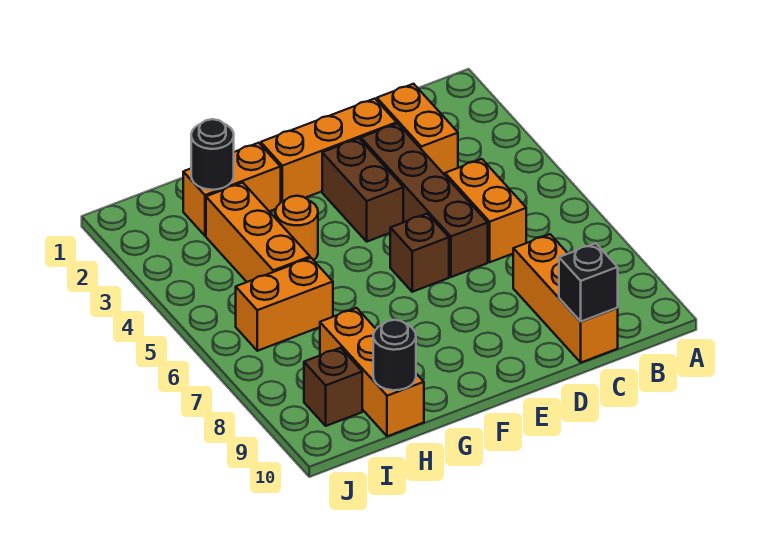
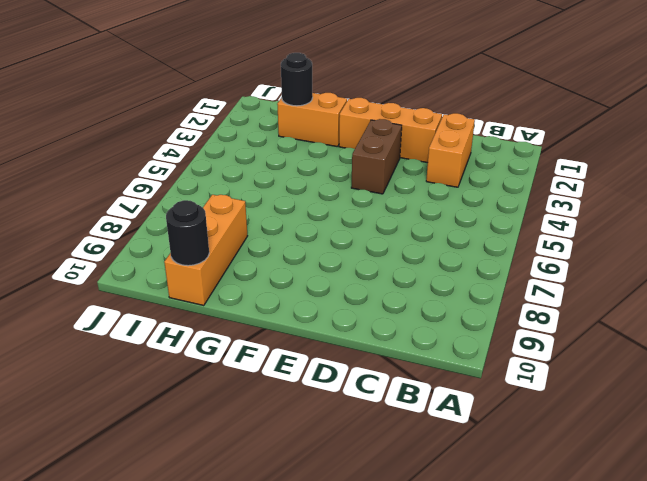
none -> orange 1x2 brick [445,159,526,262]
none -> orange 1x3 brick [513,234,618,362]
none -> brown 1x4 brick [361,124,488,277]

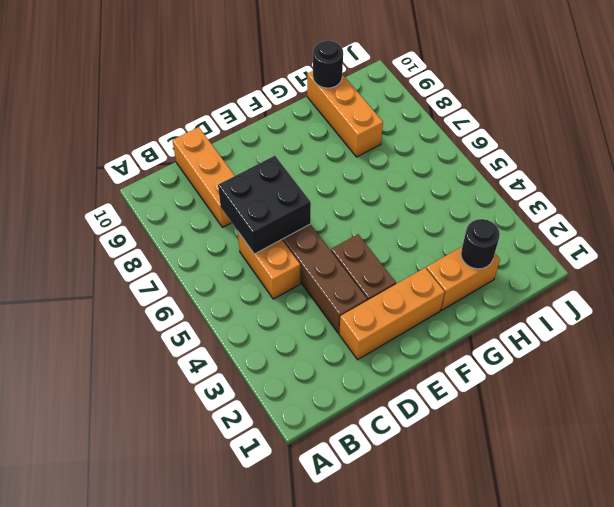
black 2x2 brick [218,156,311,254] -> none
none -> orange 1x2 brick [377,84,458,175]
none -> brown 1x1 brick [390,214,449,292]
none -> orange 1x1 round brick [275,196,318,260]

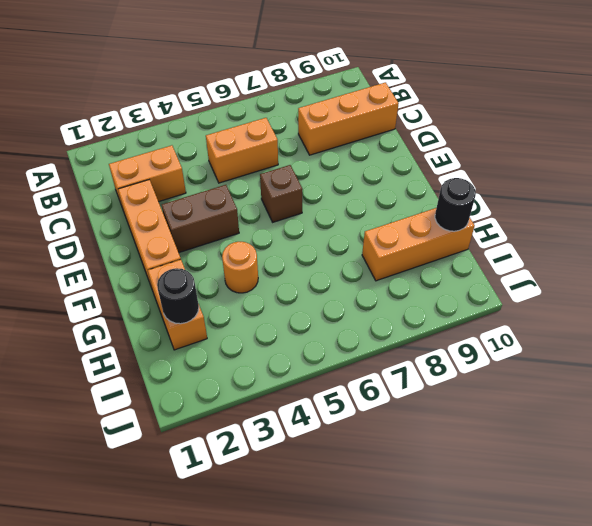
none -> brown 1x4 brick [361,124,488,277]
none -> orange 1x3 brick [206,183,310,282]
none -> orange 1x2 brick [236,258,333,351]

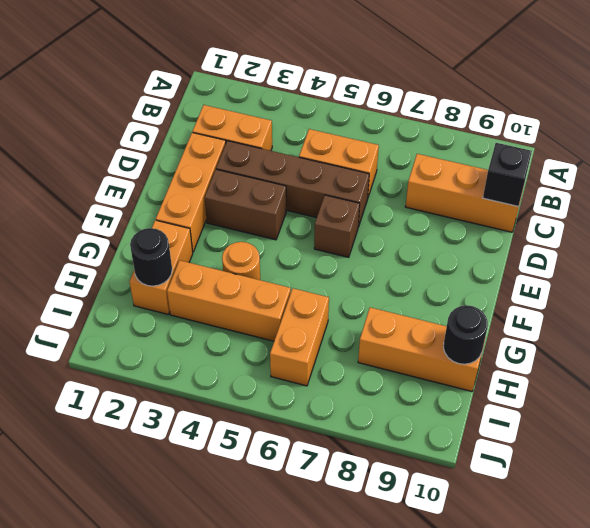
none -> brown 1x1 brick [304,348,362,426]

